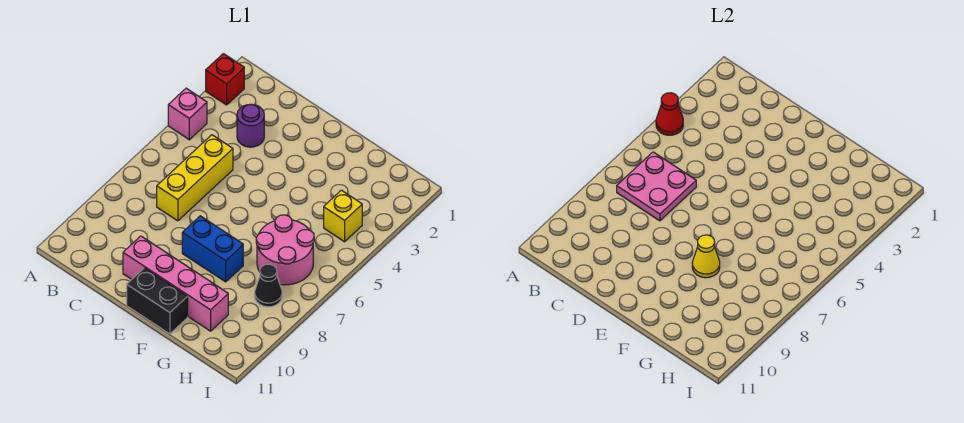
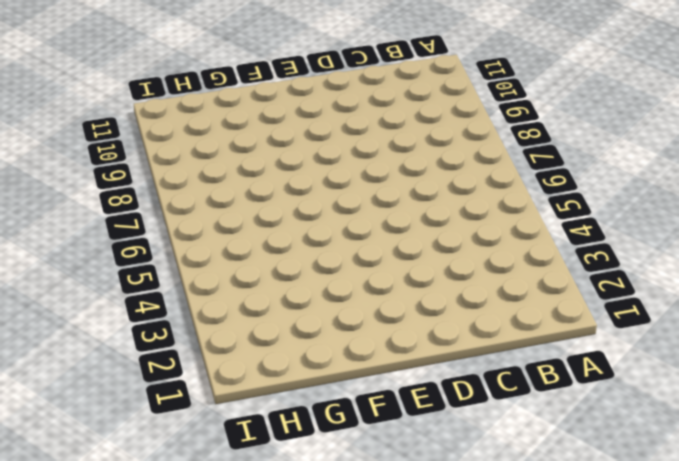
none -> red 1x1 brick [206,54,244,105]
none -> pink 1x1 brick [168,88,207,140]
none -> purple 1x1 round brick [237,104,264,147]

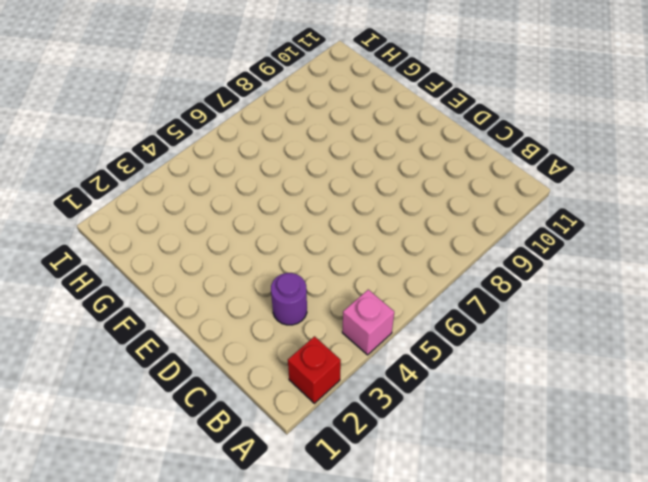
none -> yellow 1x3 brick [157,135,233,221]
none -> pink 1x4 brick [123,236,228,331]
none -> blue 1x2 brick [182,216,243,282]

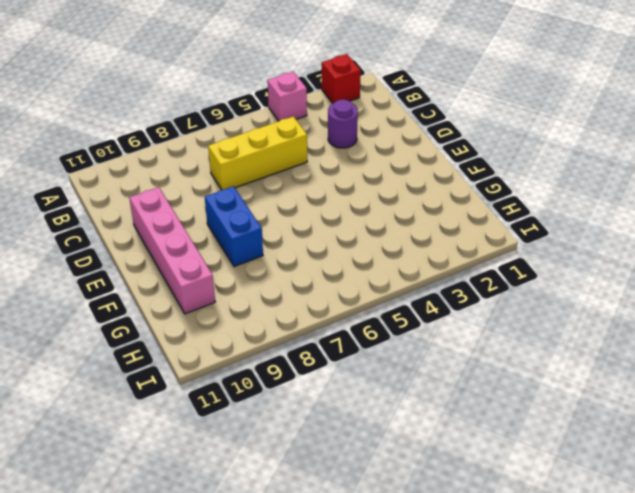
none -> black 1x2 brick [127,268,188,334]
none -> pink 2x2 round brick [256,215,314,285]
none -> yellow 1x1 brick [324,190,362,242]

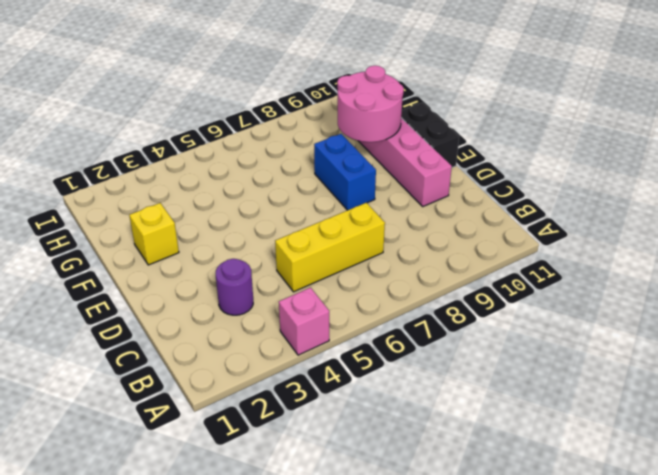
yellow 1x1 brick [129,203,179,265] -> yellow 1x1 brick moved to [324,190,362,242]
pink 2x2 round brick [337,66,404,142] -> pink 2x2 round brick moved to [256,215,314,285]
none -> red 1x1 brick [206,54,244,105]
none -> black 1x1 cone [255,264,282,307]
none -> red 1x1 cone [656,93,683,135]

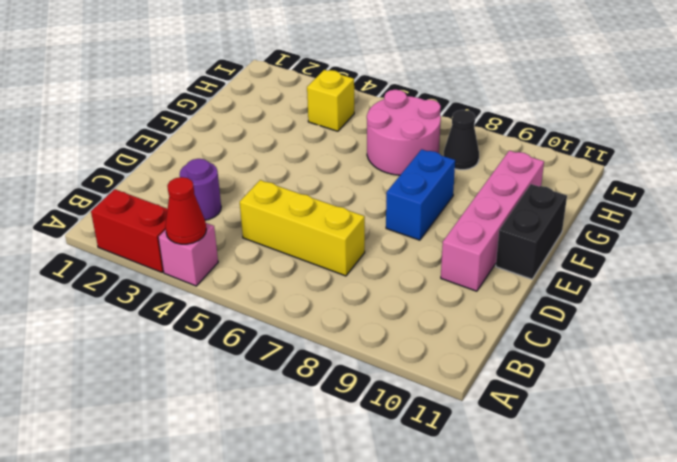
red 1x2 brick [91,189,168,272] -> red 1x1 brick [206,54,244,105]
none -> pink 2x2 plate [617,152,696,221]
none -> yellow 1x1 cone [692,235,720,278]

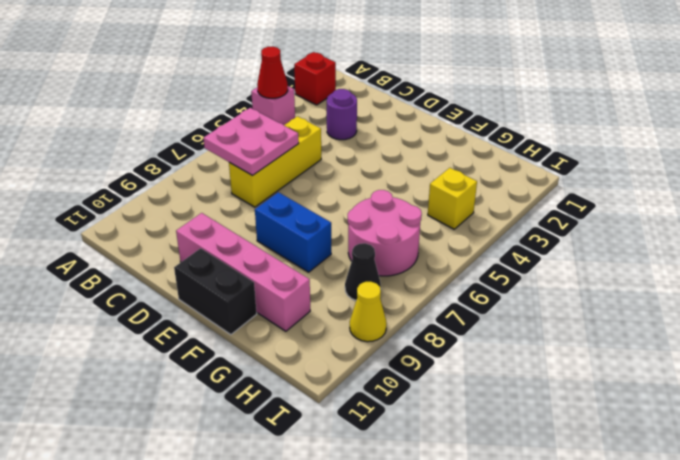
yellow 1x1 cone [350,282,387,342] -> yellow 1x1 cone moved to [692,235,720,278]

